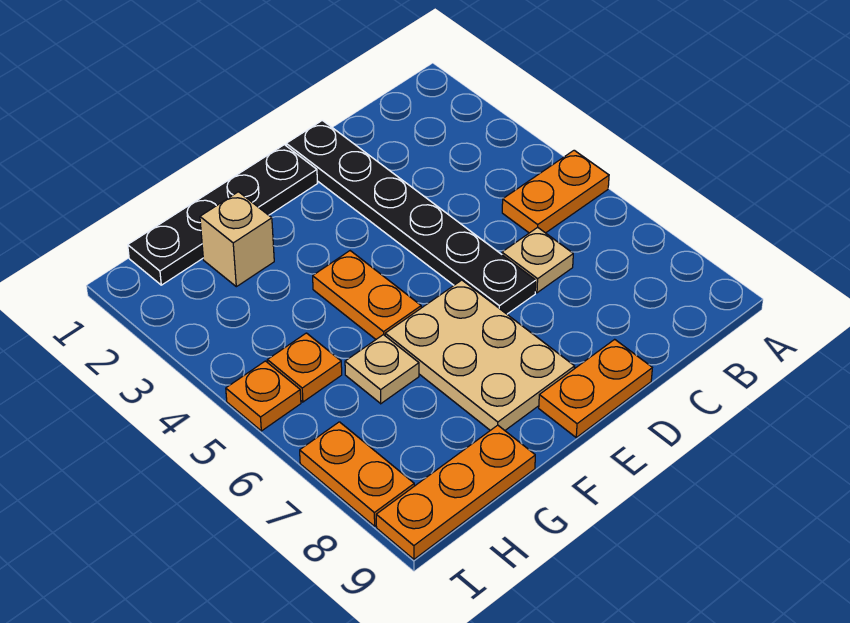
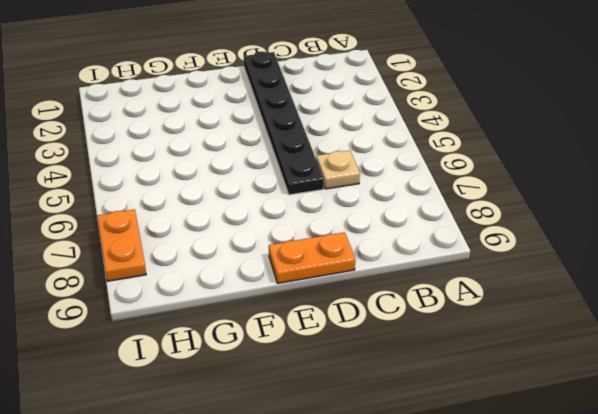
none -> orange 1x2 plate [502,150,609,233]
none -> black 1x4 plate [128,145,317,285]
none -> tan 2x3 plate [385,280,575,430]

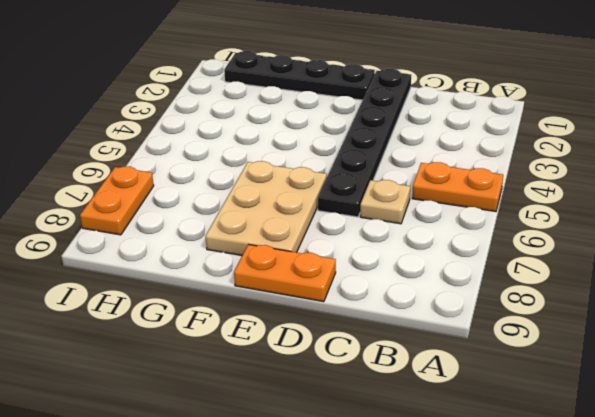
none -> orange 1x2 plate [313,251,421,339]
none -> tan 1x1 brick [200,192,274,287]
none -> tan 1x1 plate [345,335,419,404]

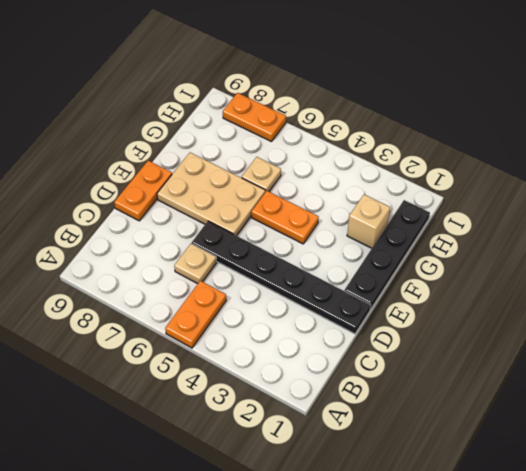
none -> orange 1x3 plate [376,425,535,559]
none -> orange 1x1 plate [267,333,342,402]
none -> orange 1x1 plate [226,361,301,431]

